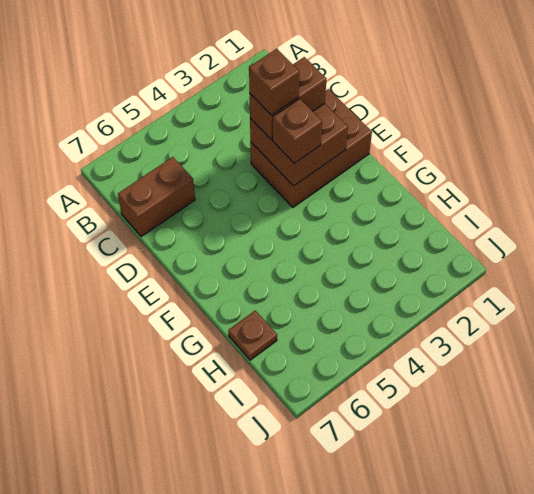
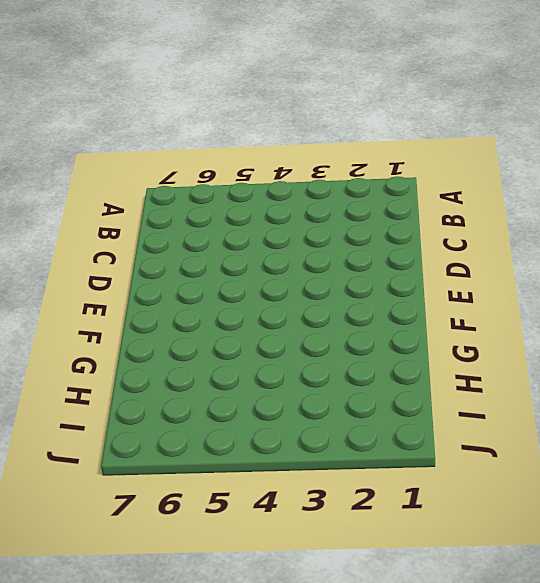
none -> brown 1x2 brick [118,157,195,237]
none -> brown 2x3 brick [250,89,372,207]

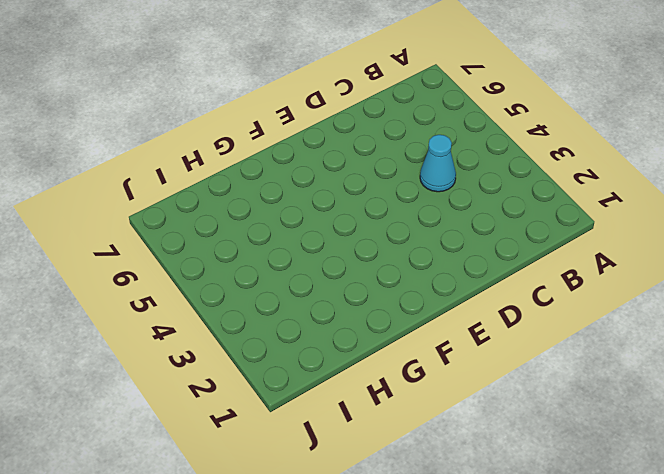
cyan 1x1 cone [420,135,456,192] -> none
none -> brown 1x2 brick [118,157,195,237]
none -> brown 2x3 brick [250,89,372,207]

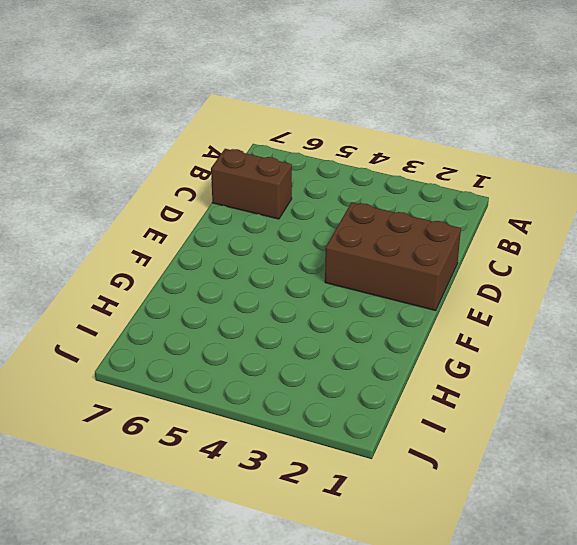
none -> brown 1x1 plate [228,310,277,360]
none -> brown 2x2 brick [250,104,348,186]

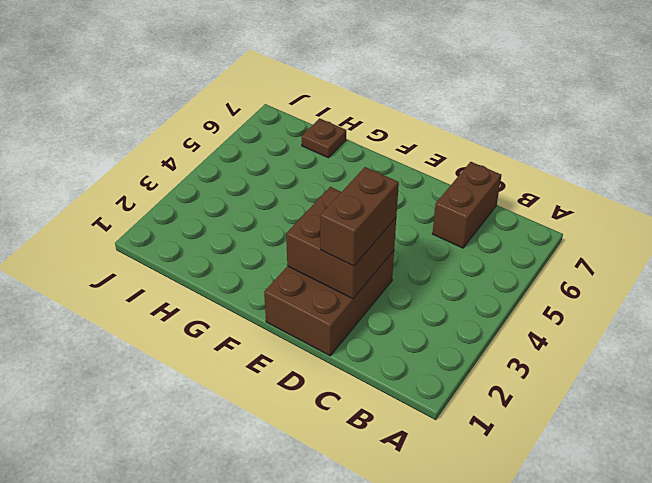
none -> brown 1x1 brick [272,99,322,163]
none -> brown 1x1 brick [249,49,299,115]

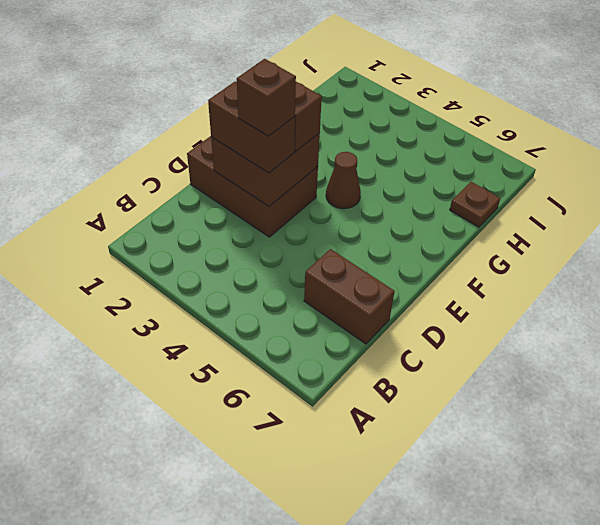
brown 1x1 cone [326,152,361,209] -> none

